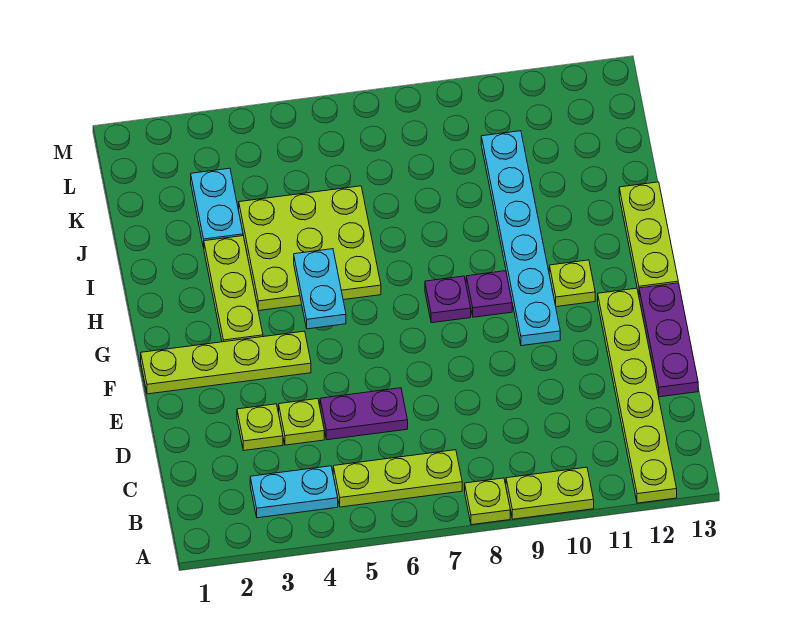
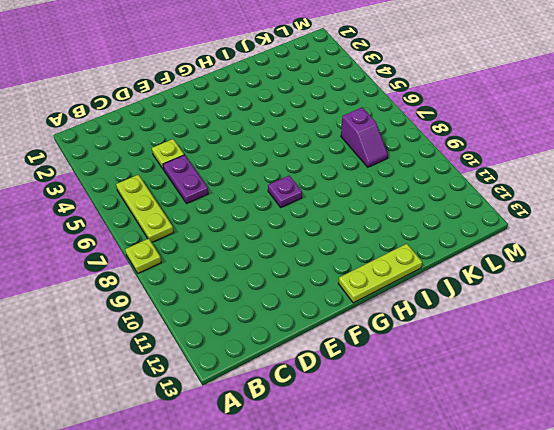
purple 1x2 slope [341,107,388,167] -> none
none -> lime 1x2 plate [506,467,594,519]
none -> lime 1x6 plate [598,288,677,503]
none -> cyan 1x2 plate [250,466,338,518]

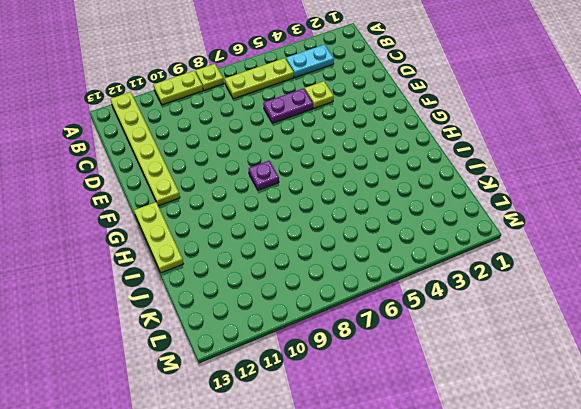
none -> lime 1x1 plate [237,404,283,450]
none -> purple 1x3 plate [639,283,698,397]
none -> lime 1x4 plate [141,331,311,394]

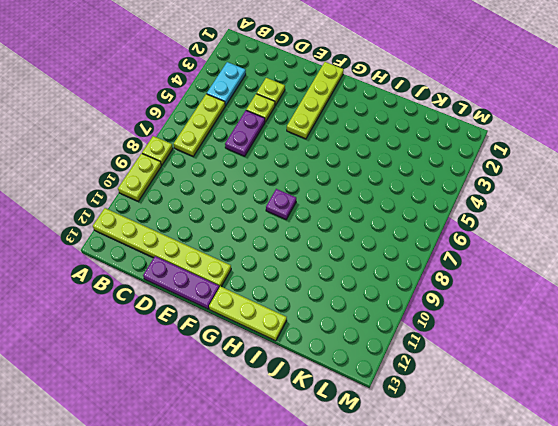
none -> cyan 1x6 plate [481,131,560,346]
none -> lime 1x3 plate [204,236,263,342]
none -> purple 1x1 plate [466,271,512,317]

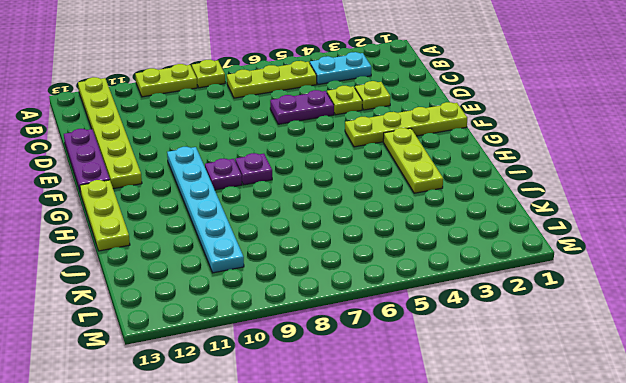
none -> lime 1x1 plate [549,260,595,307]
none -> lime 3x3 plate [239,186,381,311]
none -> cyan 1x2 plate [191,168,243,248]

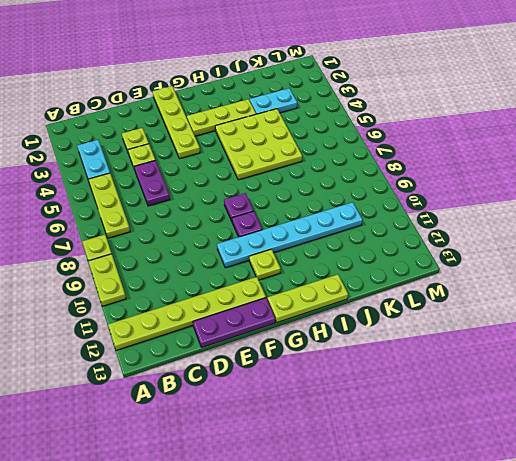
none -> cyan 1x2 plate [294,249,346,329]

